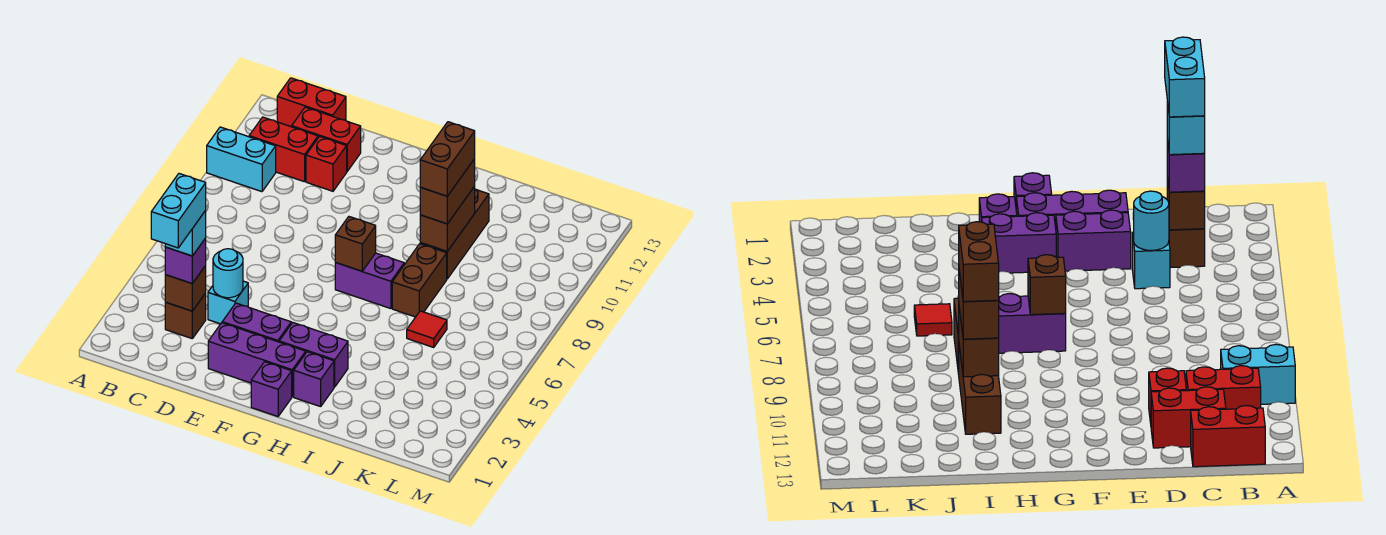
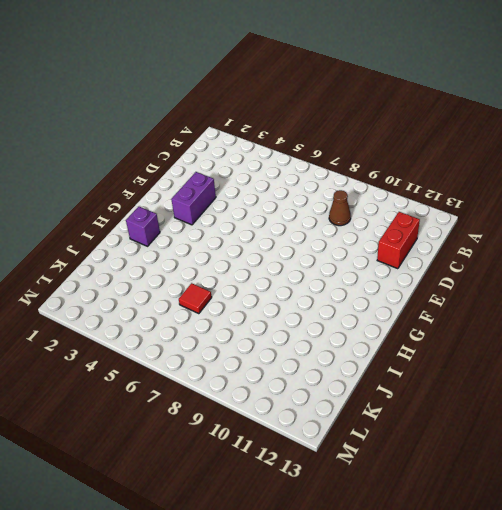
brown 1x1 cone [329,190,351,226] -> none
none -> cyan 1x2 brick [207,127,276,192]
none -> red 1x2 brick [249,117,318,182]
none -> red 1x2 brick [277,78,346,127]

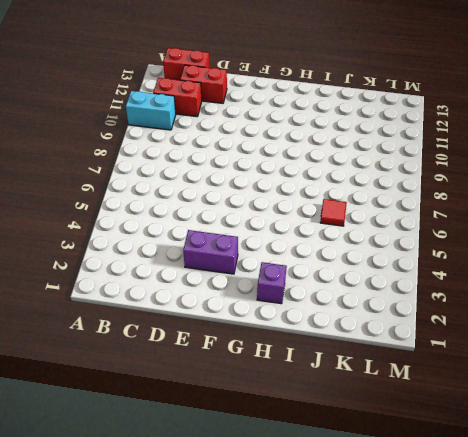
none -> brown 1x1 brick [165,293,206,338]
none -> cyan 1x1 brick [208,281,248,324]
none -> red 1x1 brick [306,136,347,191]

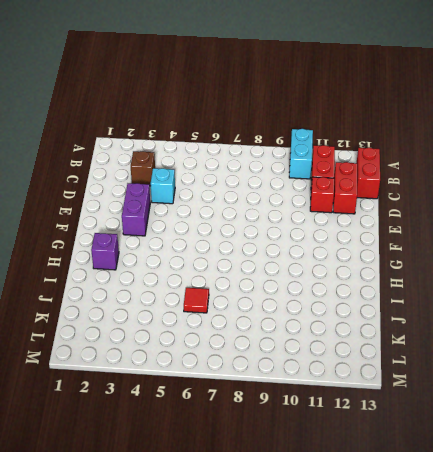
none -> purple 1x3 brick [208,323,306,397]
none -> purple 1x1 brick [251,362,292,416]
none -> purple 1x2 brick [279,323,348,387]

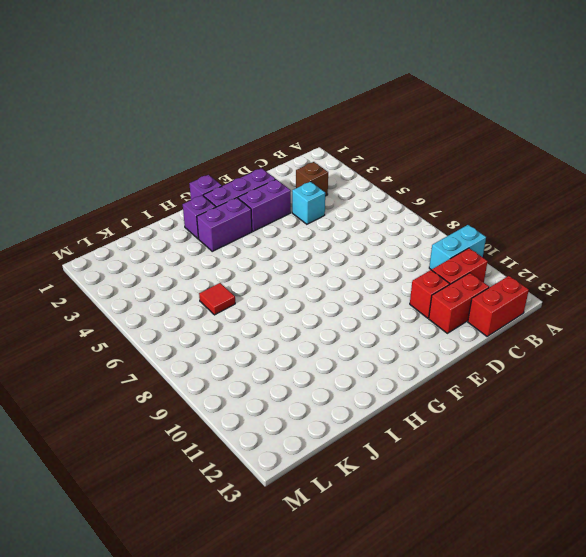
none -> purple 1x2 brick [335,253,404,309]
none -> brown 1x2 brick [392,244,447,317]
none -> brown 1x3 brick [420,189,489,279]

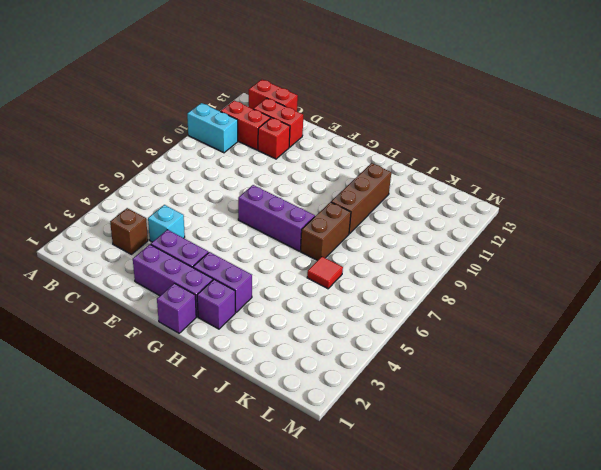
purple 1x3 brick [238,185,315,251] -> purple 1x2 brick [335,253,404,309]
none -> brown 1x1 brick [165,266,206,311]
none -> cyan 1x1 round brick [213,249,243,298]
none -> brown 1x1 brick [335,217,376,271]

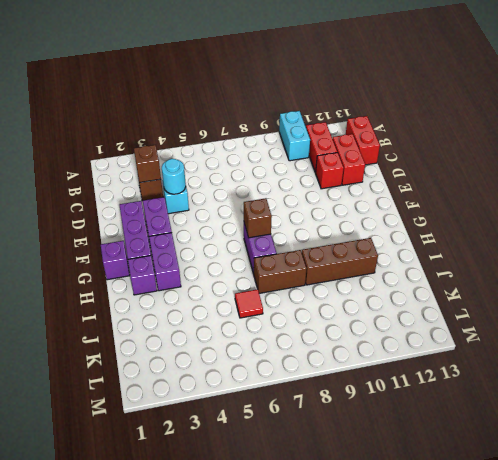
none -> brown 1x2 brick [420,186,475,251]
none -> purple 1x1 brick [165,238,206,284]
none -> brown 1x2 brick [420,159,475,224]

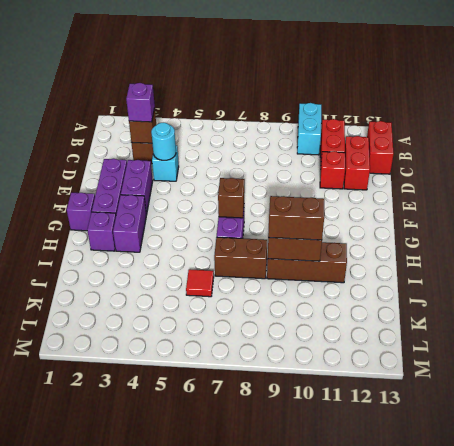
none -> cyan 1x1 brick [165,211,206,256]
none -> brown 1x2 brick [420,122,475,196]
none -> cyan 1x2 brick [151,174,206,248]

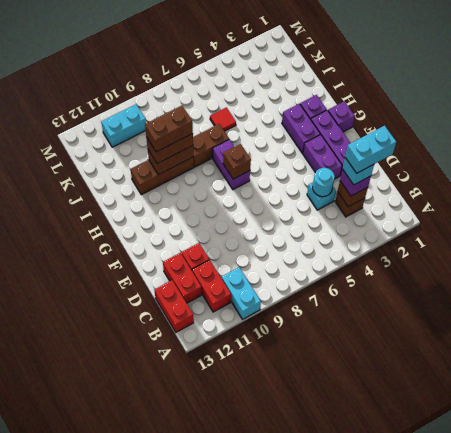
cyan 1x2 brick [101,104,146,147] -> none

